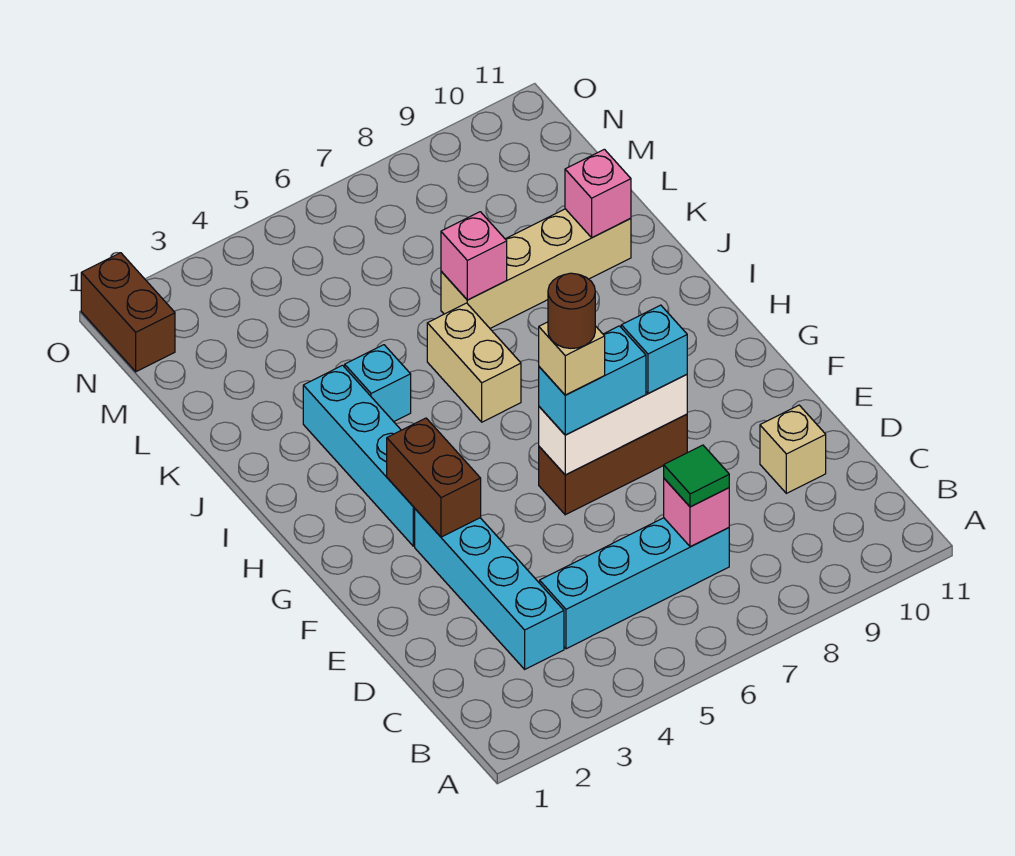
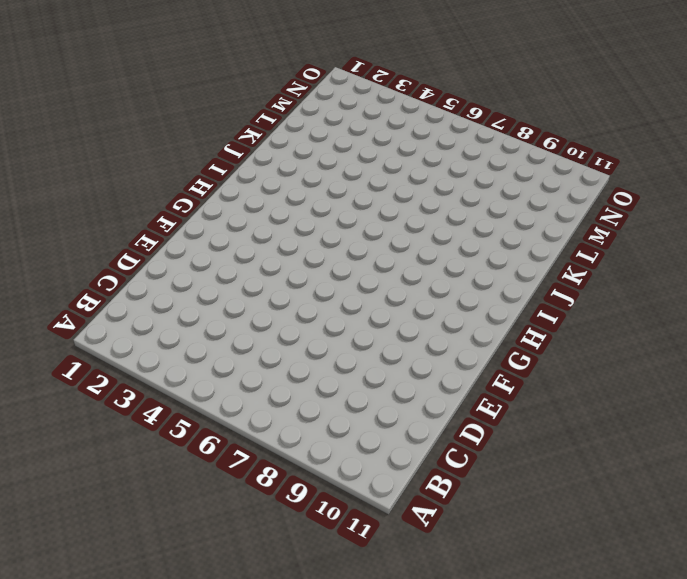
none -> cyan 1x4 brick [415,509,564,669]
none -> cyan 1x4 brick [540,518,729,649]
none -> tan 1x1 brick [760,405,826,493]

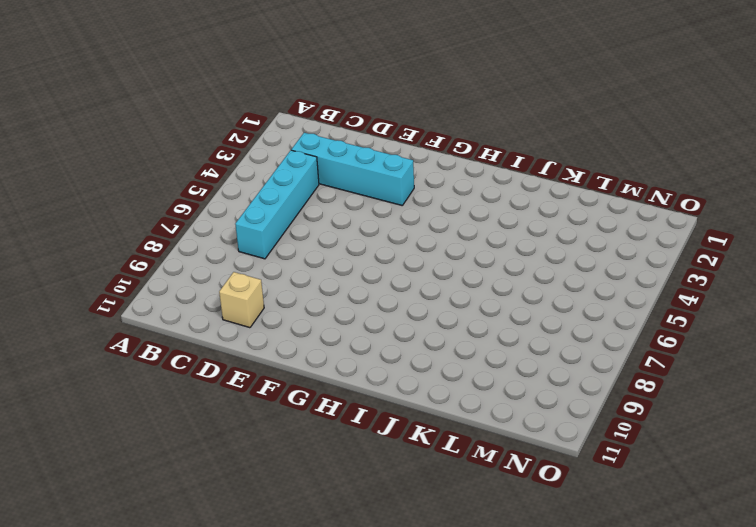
none -> brown 1x3 brick [539,414,687,515]
none -> cyan 1x4 brick [303,365,415,546]
none -> tan 1x2 brick [427,303,521,422]

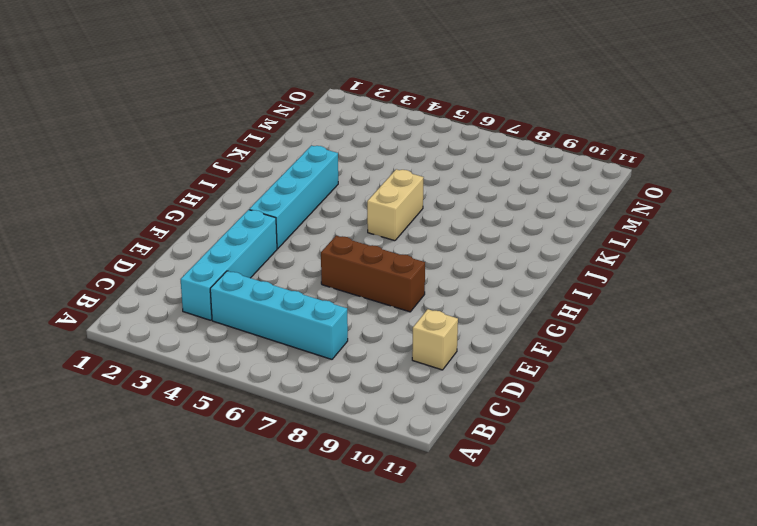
none -> cyan 1x1 brick [345,345,411,422]
none -> tan 1x4 brick [441,209,631,328]
none -> brown 1x2 brick [81,253,175,372]

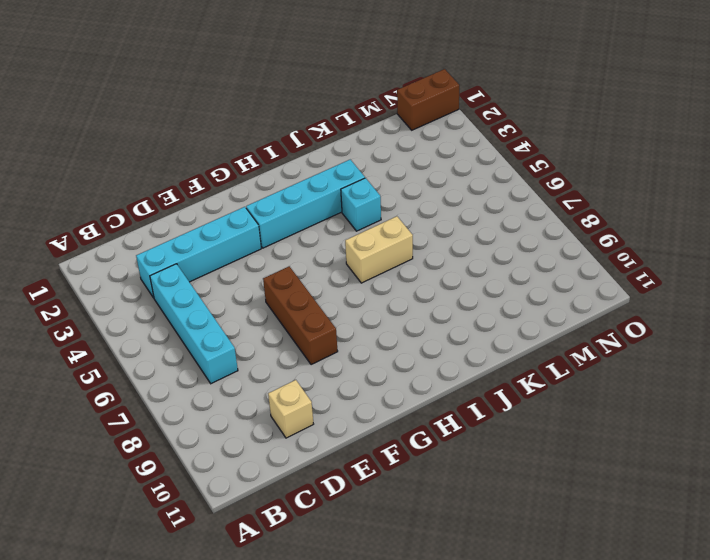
none -> tan 1x4 brick [441,209,631,328]
none -> pink 1x1 brick [664,479,729,547]
none -> brown 1x2 brick [387,418,481,537]

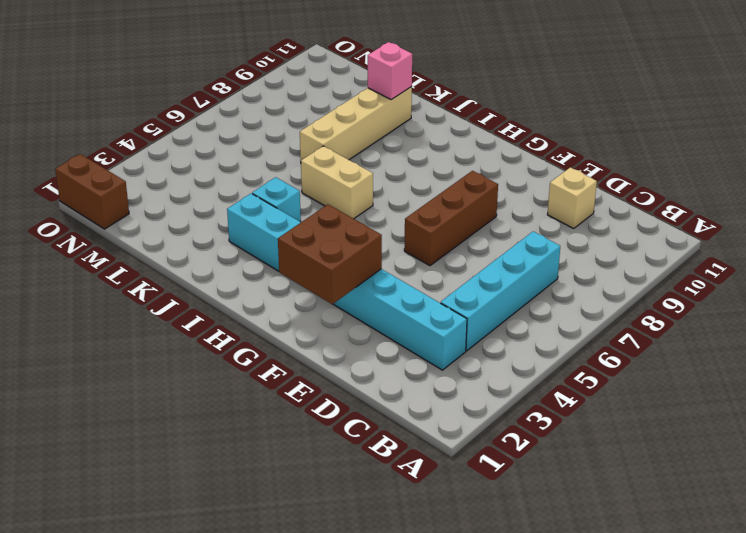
brown 2x2 brick [278,204,382,304] -> brown 1x2 brick [387,418,481,537]
none -> pink 1x1 brick [664,479,729,547]
none -> white 1x3 brick [539,375,687,475]
none -> pink 1x1 brick [441,212,507,300]

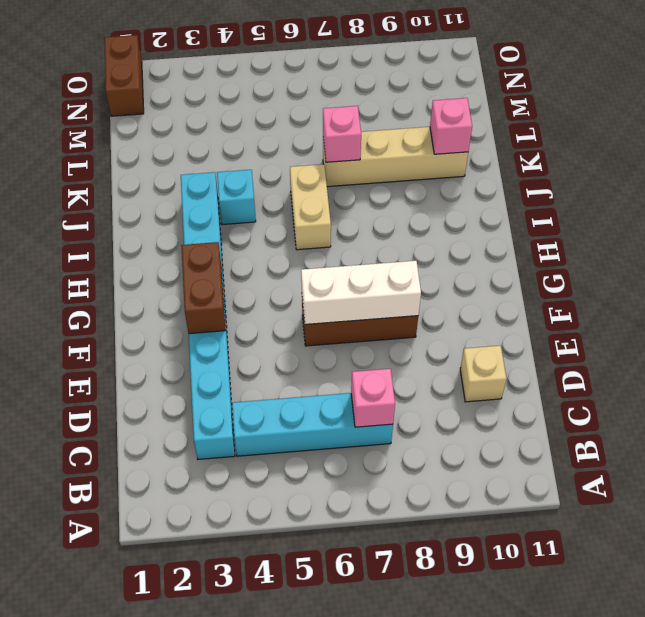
none -> green 1x1 tile [664,445,729,507]
none -> cyan 1x2 brick [539,326,646,435]
none -> cyan 1x1 brick [621,305,687,394]

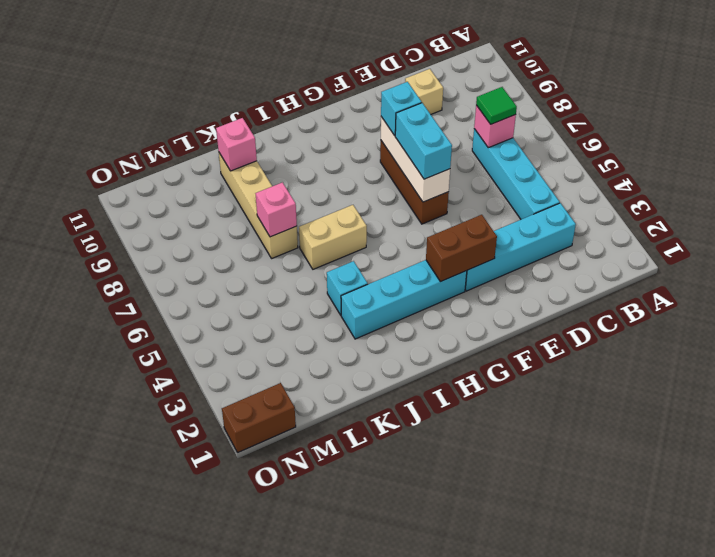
none -> tan 1x1 brick [539,322,605,395]
none -> brown 1x1 round brick [548,273,595,348]

